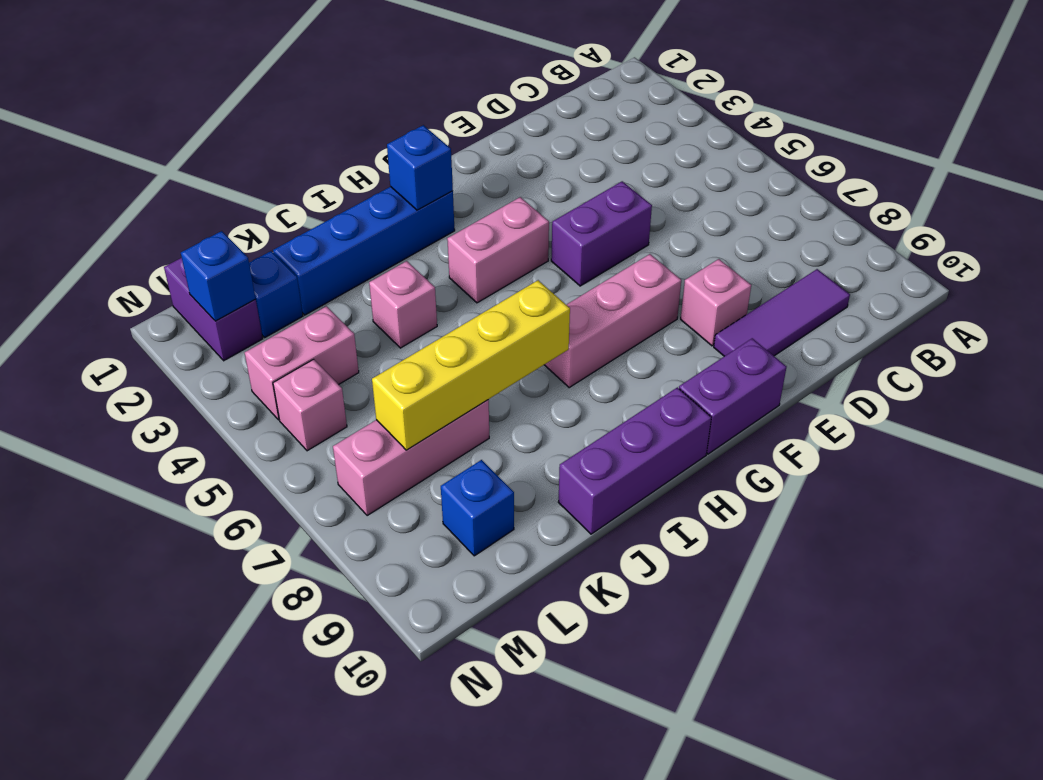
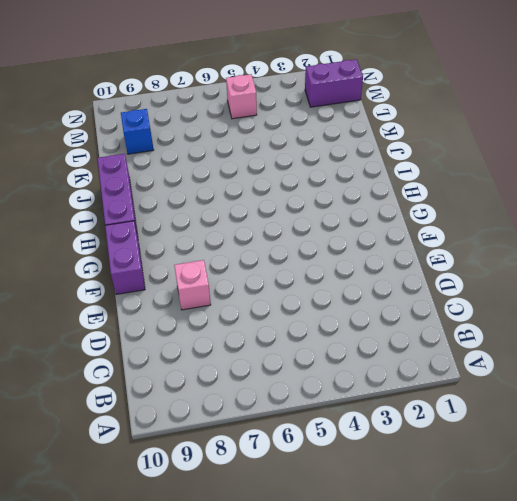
none -> purple 1x3 tile [714,269,850,356]
none -> purple 1x2 brick [551,181,652,286]
none -> pink 1x3 brick [545,254,681,387]

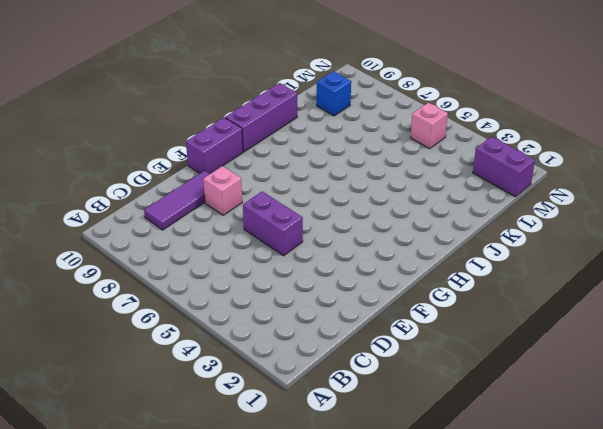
purple 1x2 brick [243,191,303,256] -> purple 1x2 brick turned to [551,181,652,286]
none -> pink 1x3 brick [545,254,681,387]
none -> pink 1x2 brick [447,197,549,303]
none -> blue 1x4 brick [273,187,455,315]

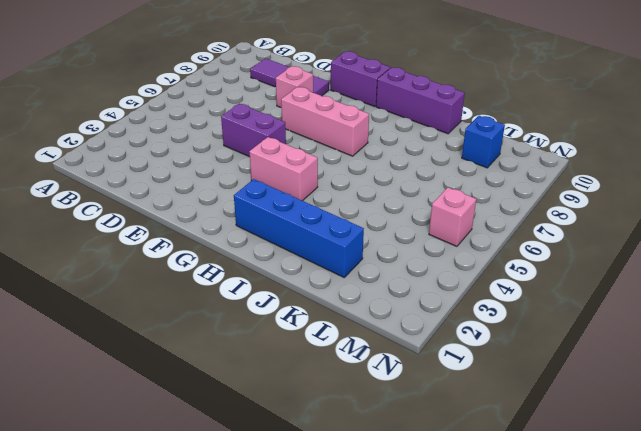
none -> pink 1x1 brick [369,261,437,348]
none -> pink 1x3 brick [333,400,489,516]
none -> blue 1x1 brick [249,251,303,337]

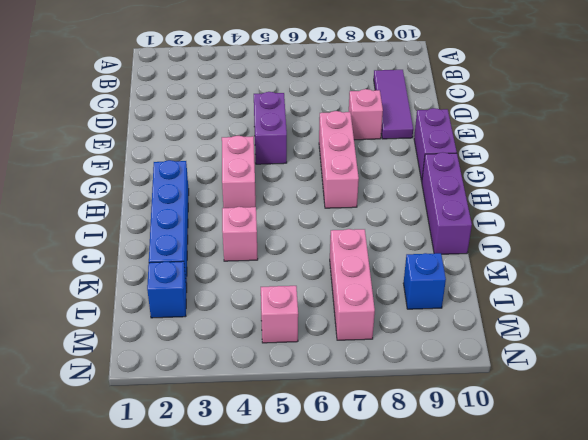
none -> pink 1x2 brick [245,306,359,420]
none -> purple 1x2 brick [164,258,263,361]
none -> blue 1x1 brick [387,125,453,210]

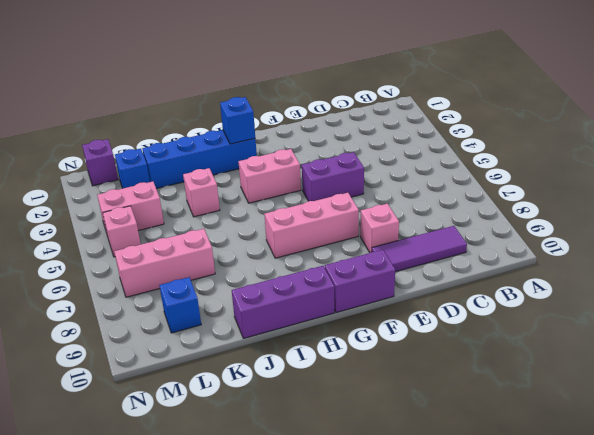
purple 1x1 brick [82,139,118,186] -> purple 1x2 brick [164,258,263,361]
none -> yellow 1x4 brick [372,280,570,450]
none -> blue 1x1 brick [181,231,256,321]

